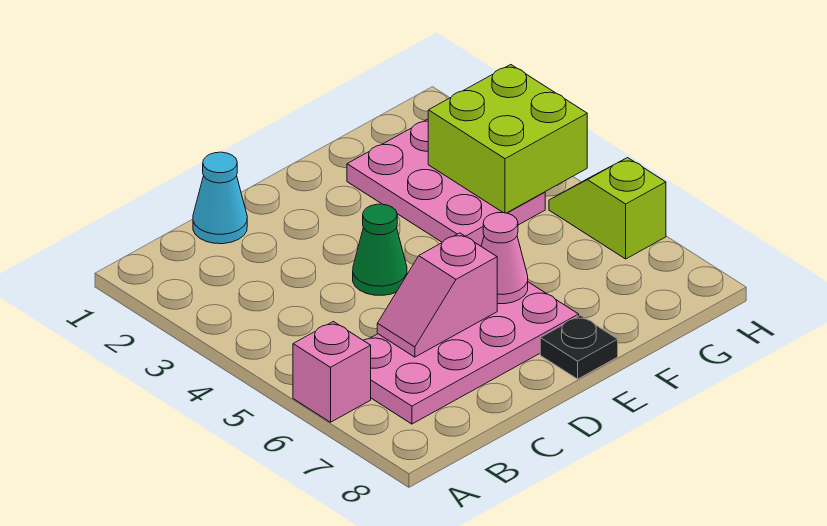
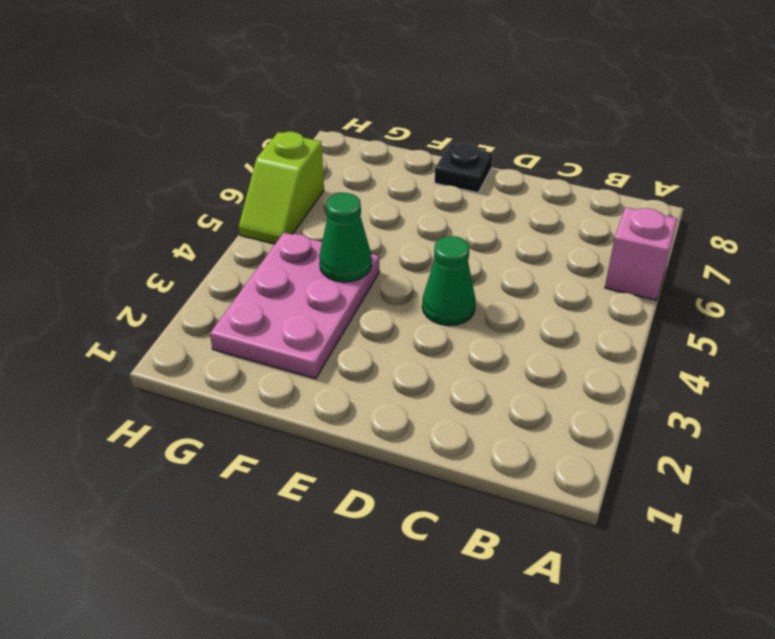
green 1x1 cone [319,193,372,282] -> none
none -> pink 2x4 plate [363,282,579,424]
none -> cyan 1x1 cone [193,152,247,244]

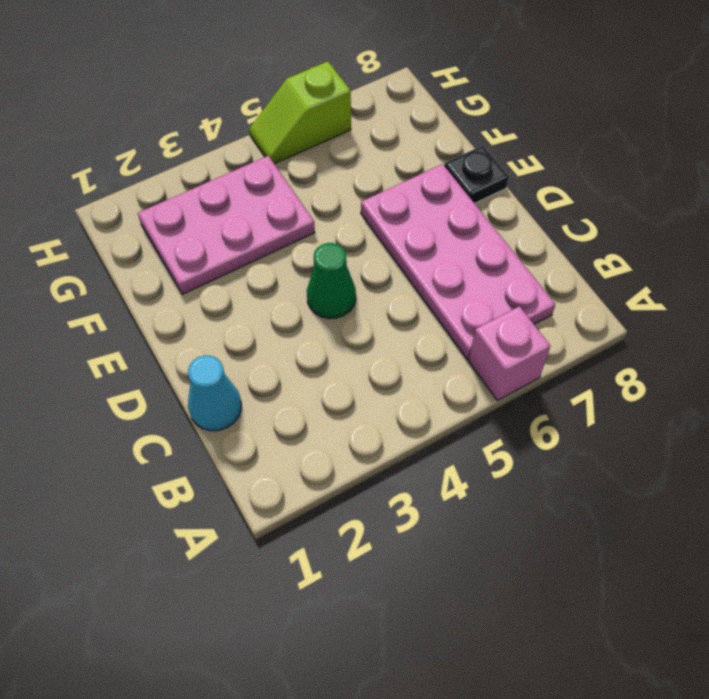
none -> pink 1x2 slope [377,233,497,357]
none -> pink 1x1 cone [481,213,528,304]

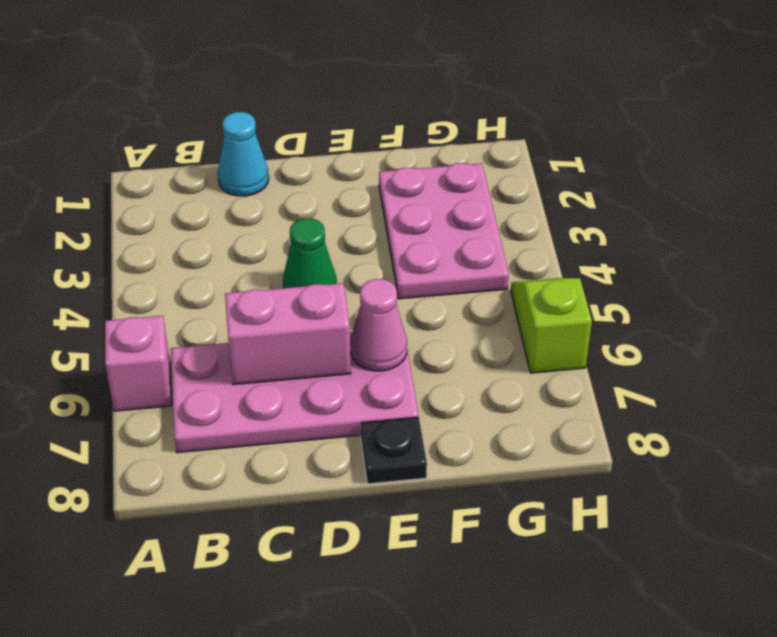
pink 1x2 brick [225,283,351,385] -> pink 1x2 slope [377,233,497,357]
none -> lime 2x2 brick [428,65,587,213]

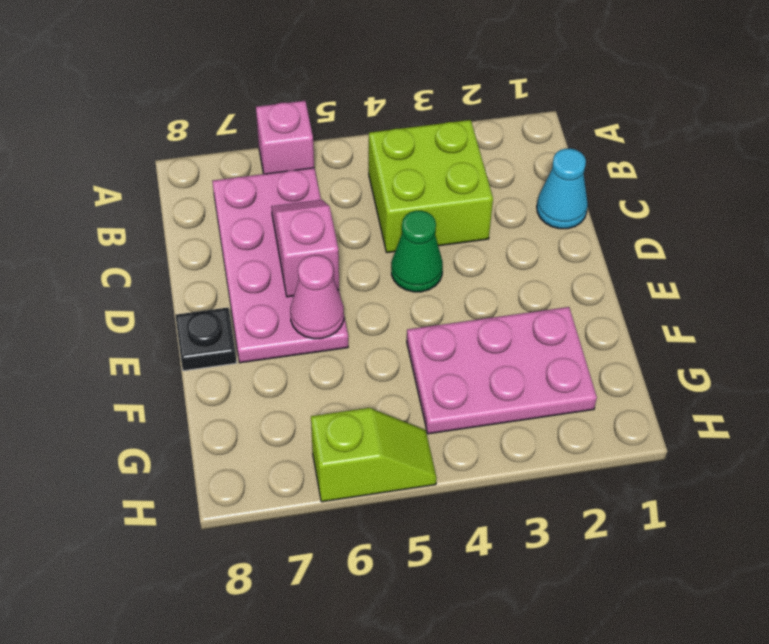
lime 2x2 brick [369,120,493,253] -> lime 2x2 brick moved to [428,65,587,213]

